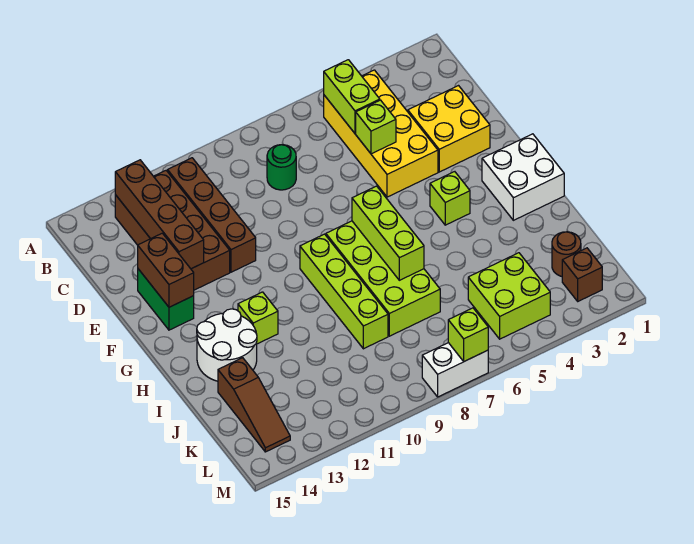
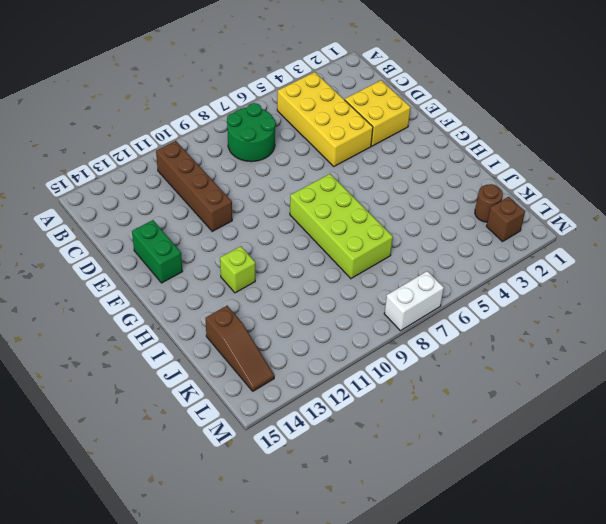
green 2x2 round brick [227,103,276,162] -> green 1x1 round brick [267,145,296,190]
none -> brown 2x4 brick [115,171,230,290]
none -> white 2x2 brick [482,134,564,220]
none -> lime 1x1 brick [430,172,470,225]

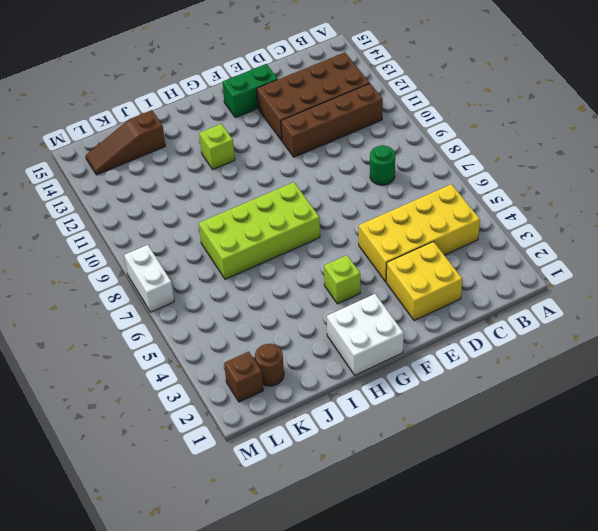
none -> lime 1x4 brick [300,234,388,349]
none -> white 2x2 round brick [197,309,257,381]
none -> lime 2x2 brick [468,253,550,339]

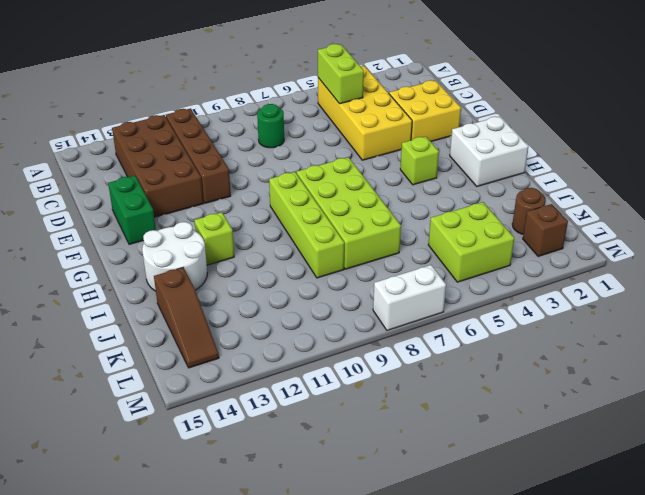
none -> brown 1x4 brick [115,160,204,269]
none -> lime 1x1 brick [356,100,396,154]
none -> brown 1x2 brick [138,233,194,307]

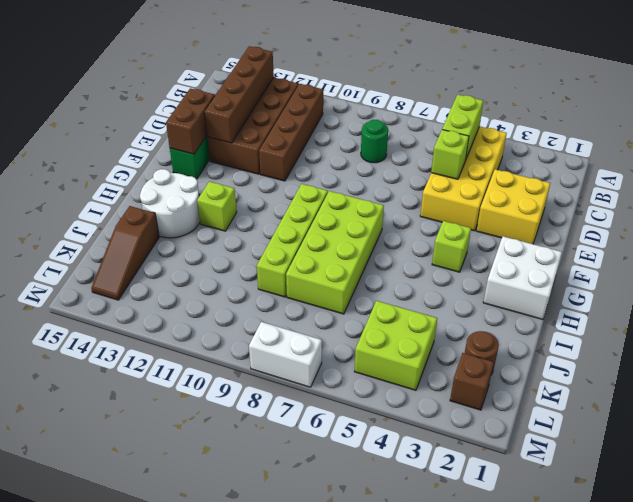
none -> lime 1x3 brick [352,186,424,280]
none -> lime 1x1 brick [448,308,488,361]

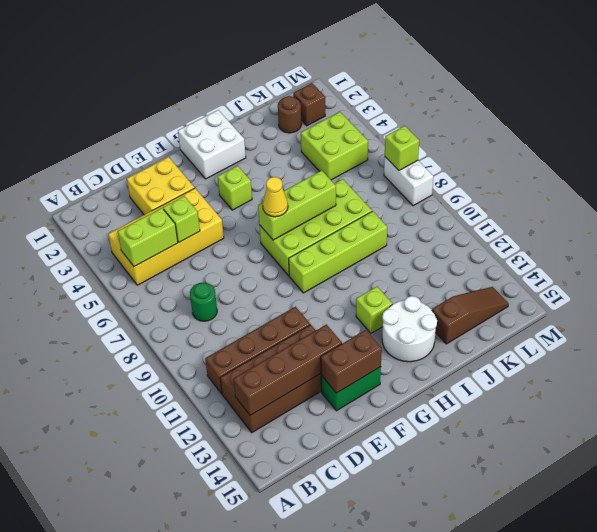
yellow 1x1 cone [263,177,288,217] -> none

